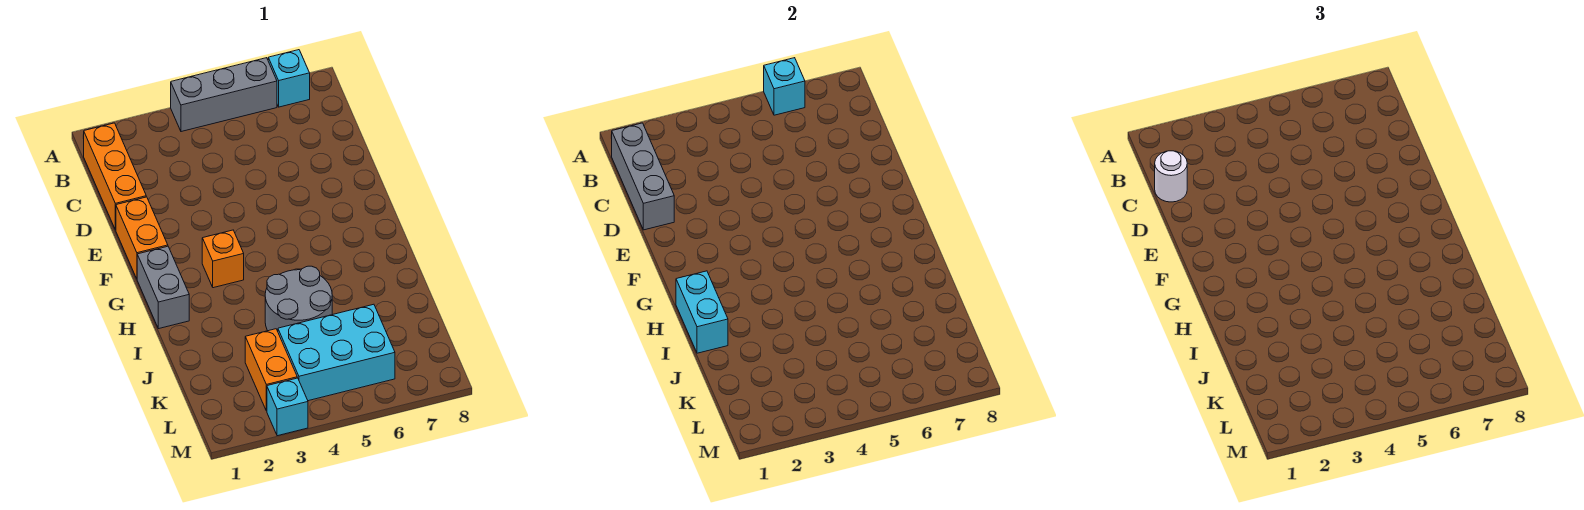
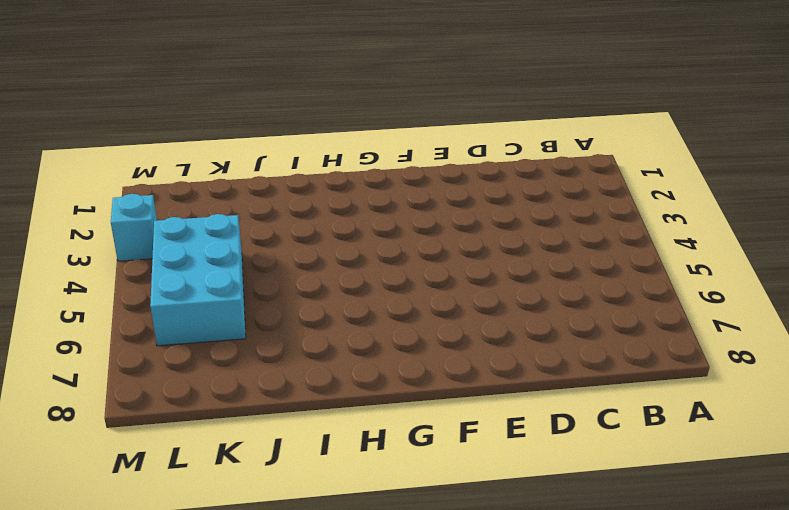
none -> grey 1x3 brick [171,58,277,132]
none -> cyan 1x1 brick [268,50,310,107]
none -> orange 1x3 brick [84,123,146,230]

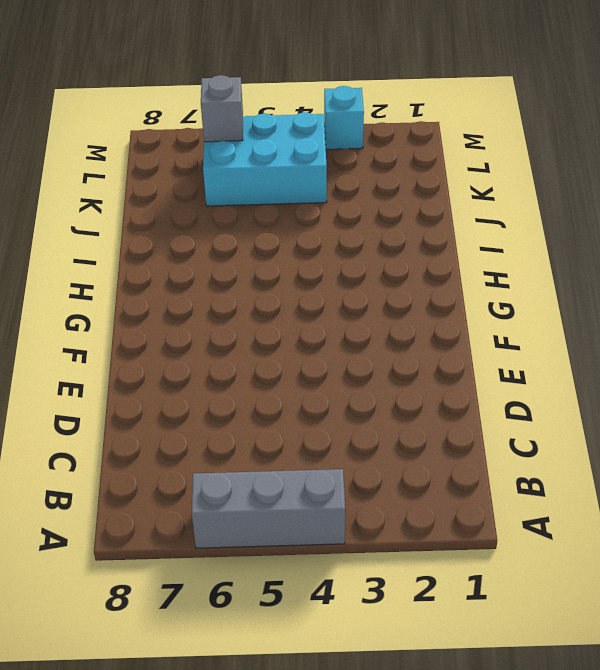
grey 1x1 brick [201,75,243,142] -> none
none -> cyan 1x1 brick [268,50,310,107]
none -> orange 1x3 brick [84,123,146,230]
none -> orange 1x2 brick [116,197,168,279]

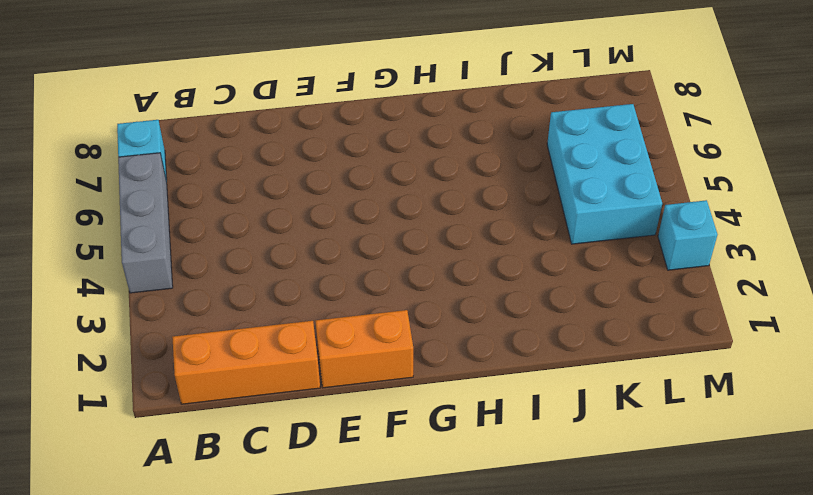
none -> grey 1x2 brick [137,246,189,329]
none -> orange 1x1 brick [202,230,244,288]
none -> grey 2x2 round brick [265,266,332,331]

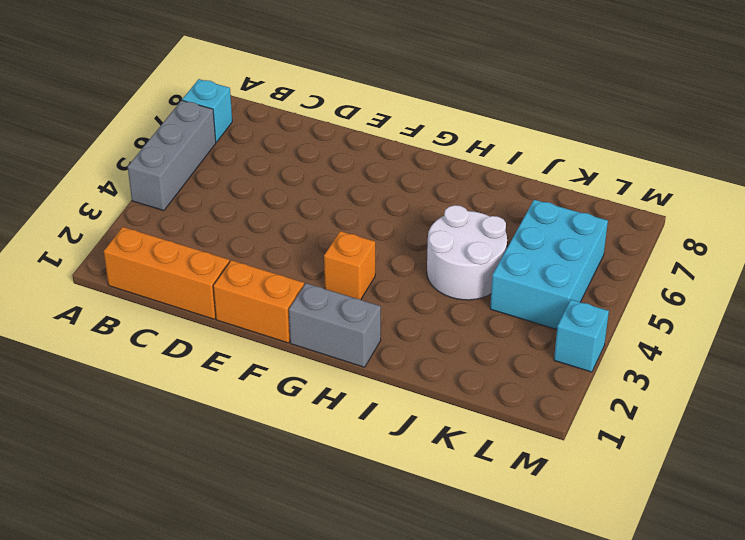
white 2x2 round brick [427,205,507,300] -> grey 2x2 round brick [265,266,332,331]
none -> orange 1x2 brick [245,329,297,411]
none -> cyan 1x1 brick [764,58,805,115]
none -> grey 1x3 brick [612,123,674,230]

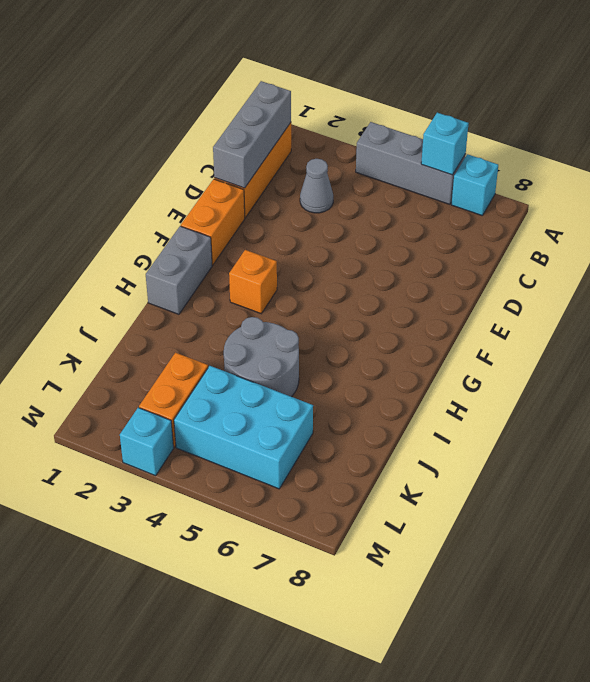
grey 1x1 cone [300,159,333,213] -> none
none -> cyan 1x2 brick [676,271,728,353]
none -> white 1x1 round brick [1155,151,1187,202]

